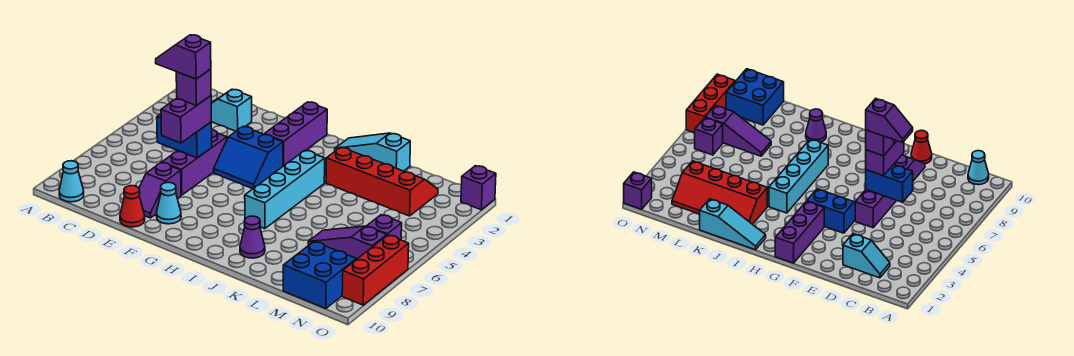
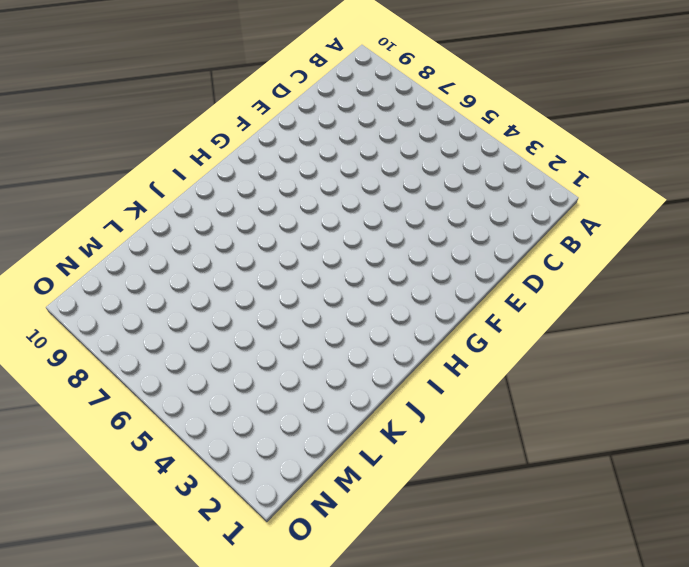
none -> cyan 1x1 cone [59,161,84,202]
none -> cyan 1x2 slope [211,89,252,131]
none -> purple 1x3 brick [162,130,227,195]

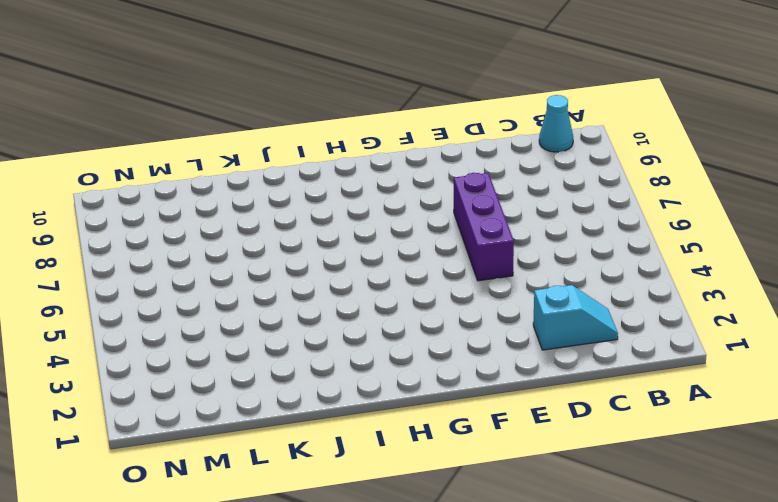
none -> purple 1x2 slope [139,162,181,218]
none -> red 1x1 cone [120,186,145,227]
none -> blue 2x2 slope [214,126,283,189]

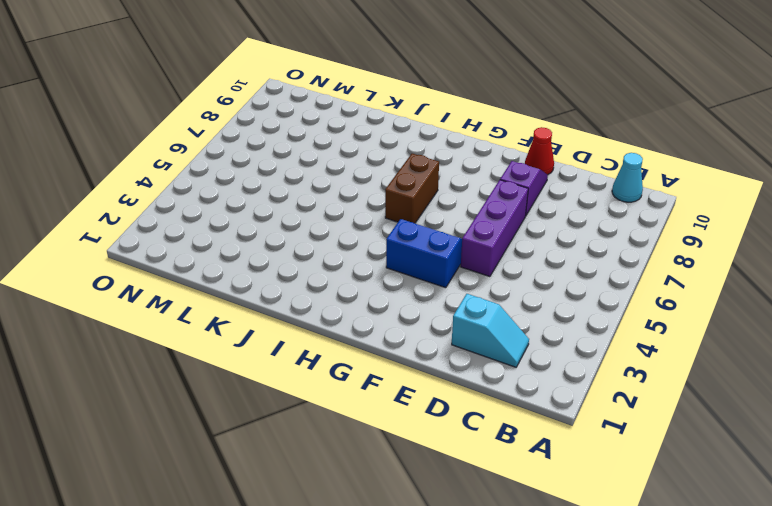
brown 1x2 brick [385,154,439,223] -> none
none -> cyan 1x1 cone [156,182,181,224]
none -> purple 1x3 brick [264,102,327,166]
none -> cyan 1x3 slope [335,133,410,171]

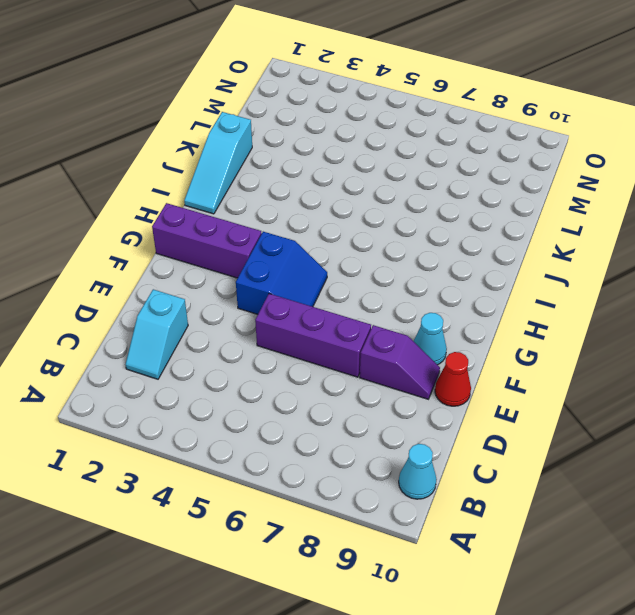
none -> cyan 1x4 brick [245,150,325,229]
none -> red 2x4 slope [326,147,438,216]
none -> purple 1x1 cone [240,216,265,258]

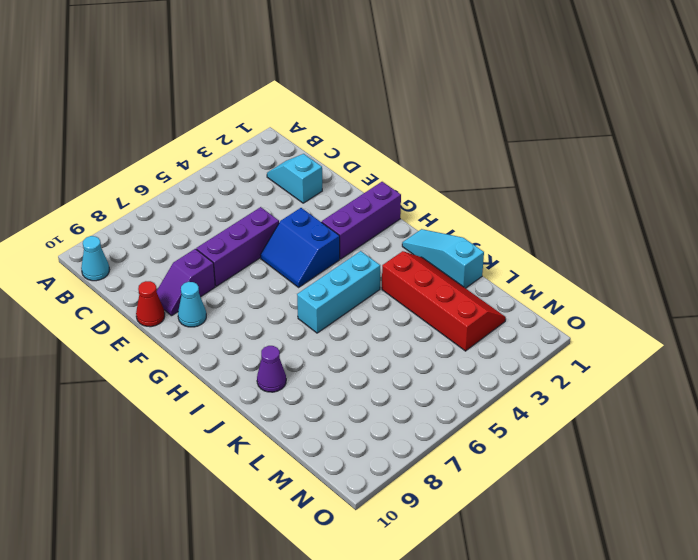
cyan 1x3 brick [297,251,380,333] -> cyan 1x4 brick [245,150,325,229]
none -> purple 1x3 slope [308,226,387,260]
none -> blue 2x2 brick [283,242,356,309]
none -> purple 1x1 brick [367,215,402,240]

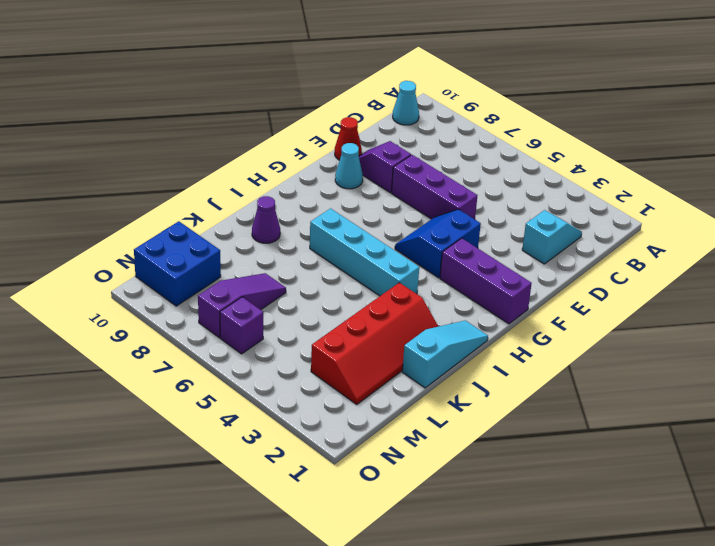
none -> purple 1x1 brick [461,166,496,210]
none -> red 1x3 brick [342,235,409,305]
none -> blue 1x2 brick [157,114,212,158]

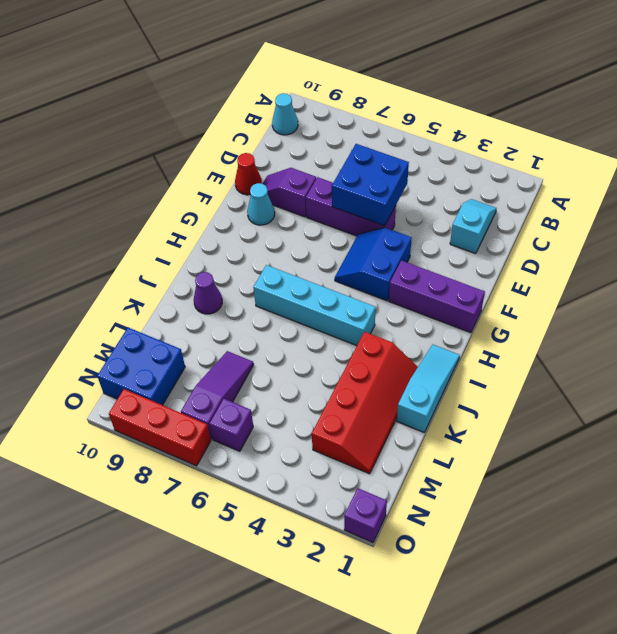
blue 2x2 brick [332,144,409,226] -> blue 1x2 brick [157,114,212,158]
none -> purple 1x2 brick [161,96,211,143]
none -> purple 1x1 brick [176,69,211,106]
none -> purple 1x2 slope [156,35,211,79]

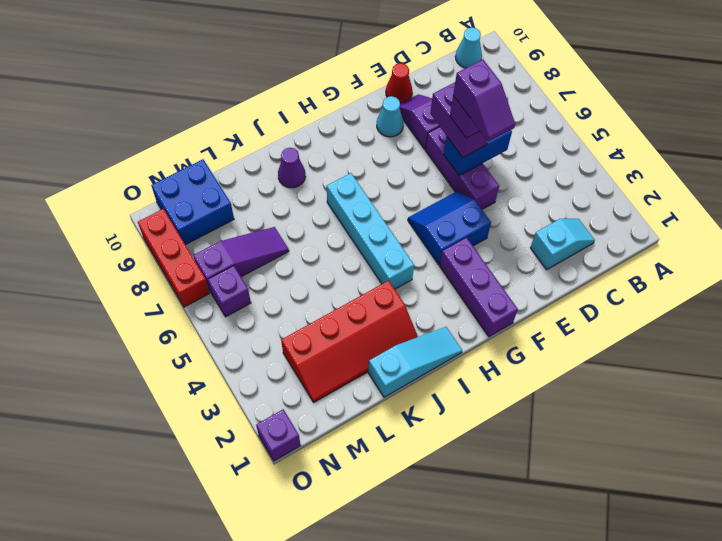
purple 1x2 slope [453,60,515,142] -> purple 1x2 slope turned to [156,35,211,79]

